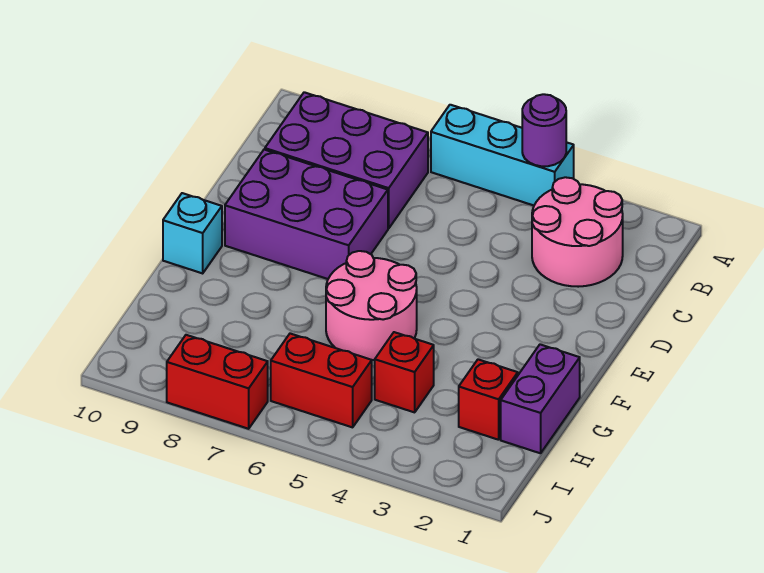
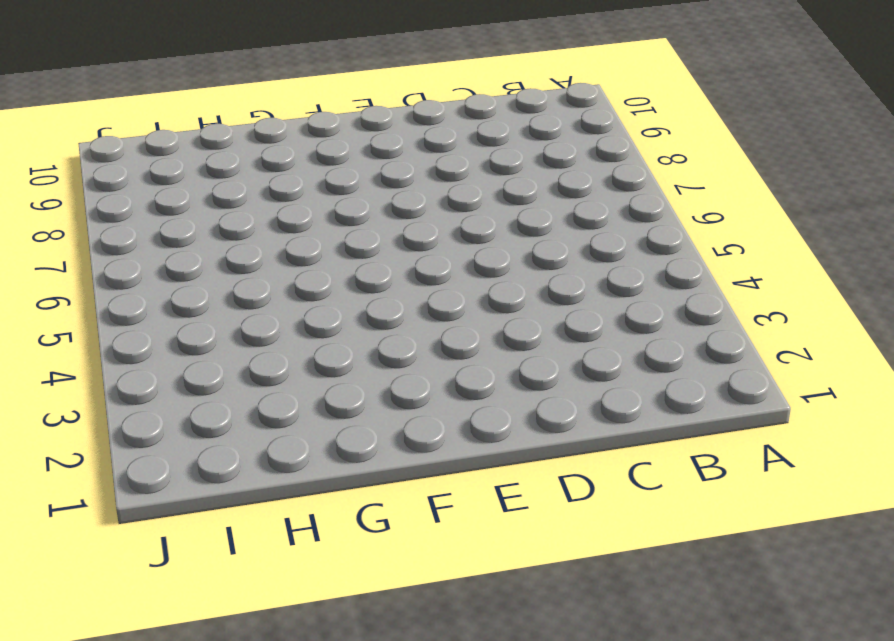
none -> cyan 1x3 brick [431,105,574,205]
none -> pink 2x2 round brick [532,177,623,287]
none -> purple 2x3 brick [265,92,428,228]

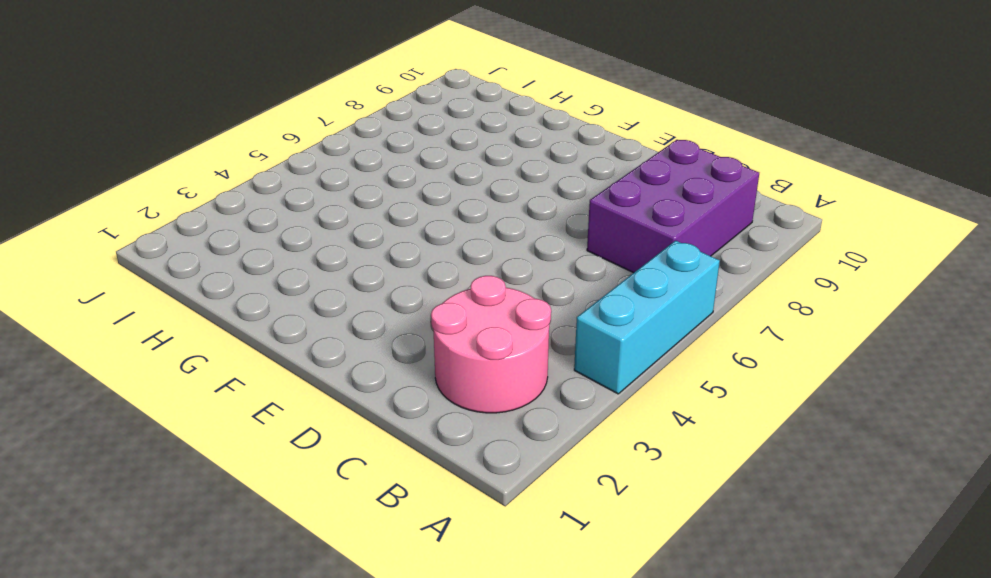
none -> purple 2x3 brick [225,150,388,279]
none -> pink 2x2 round brick [326,251,417,360]
none -> cyan 1x1 brick [163,193,222,273]

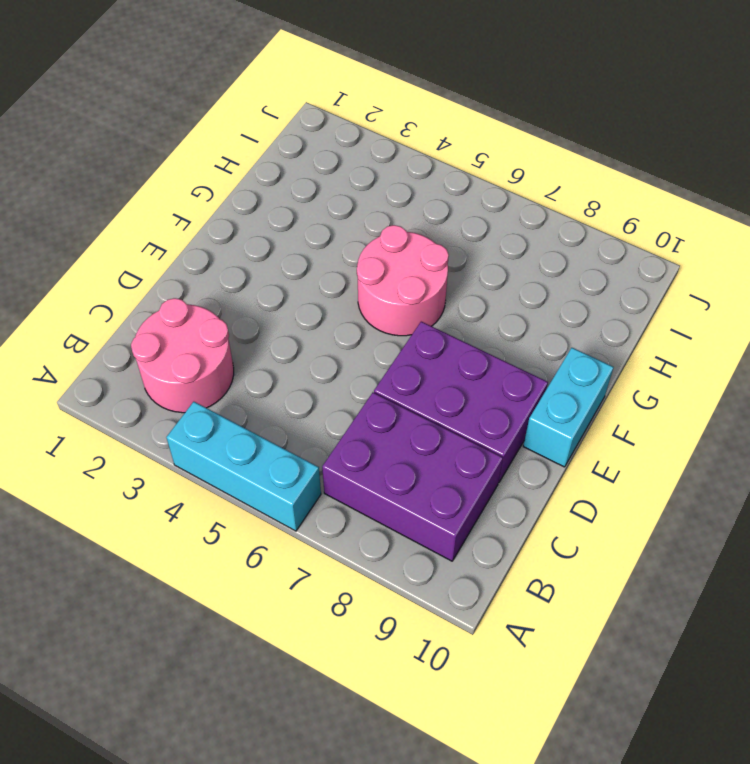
cyan 1x2 brick [523,348,614,467] -> cyan 1x1 brick [163,193,222,273]
none -> purple 1x2 brick [501,344,580,453]
none -> red 1x1 brick [459,359,518,440]
none -> red 1x1 brick [375,332,434,412]

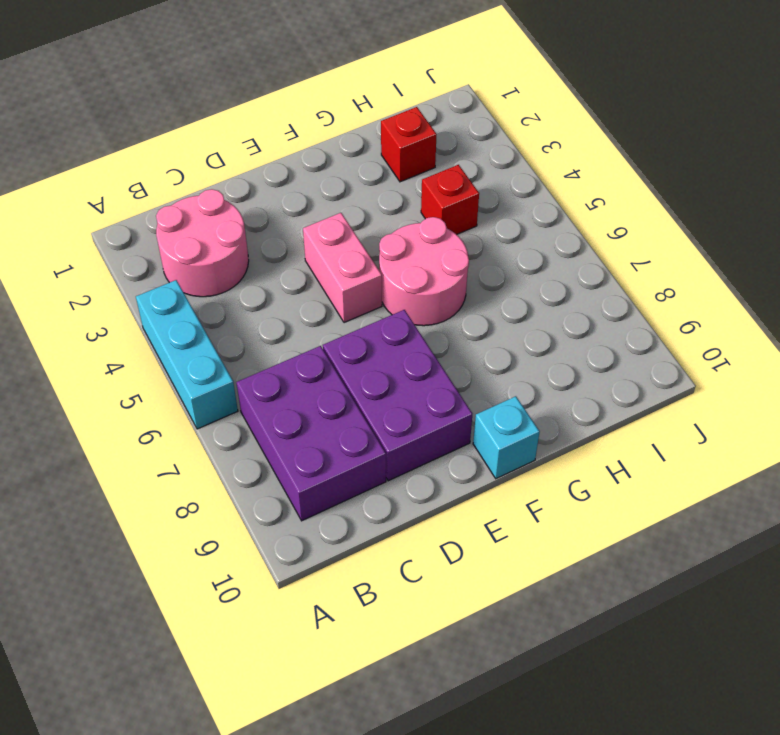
pink 1x2 brick [303,213,382,323] -> none
none -> purple 1x2 brick [501,344,580,453]
none -> red 1x2 brick [271,334,372,427]
none -> red 1x2 brick [167,335,268,429]

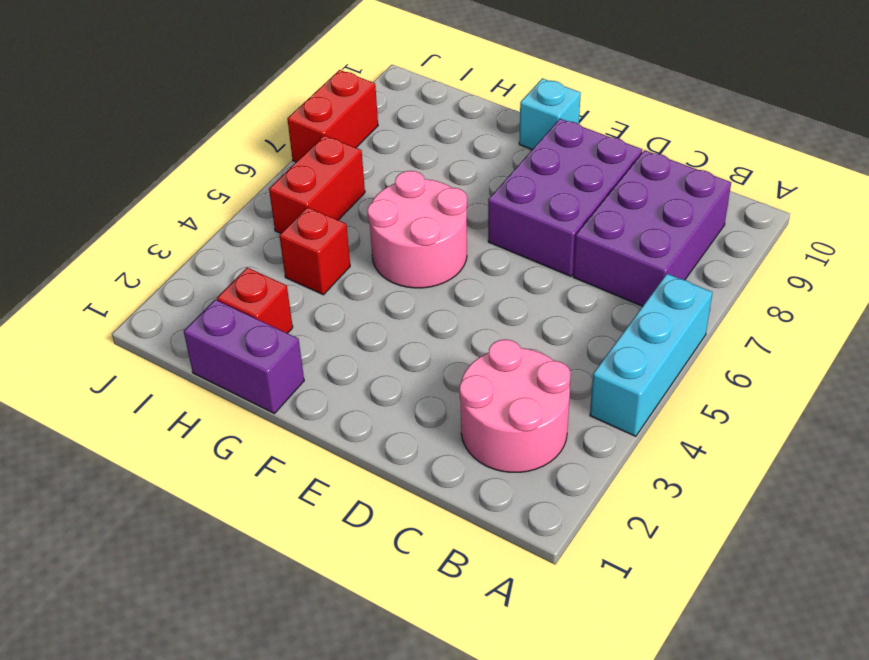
none -> purple 1x1 round brick [522,94,566,166]

